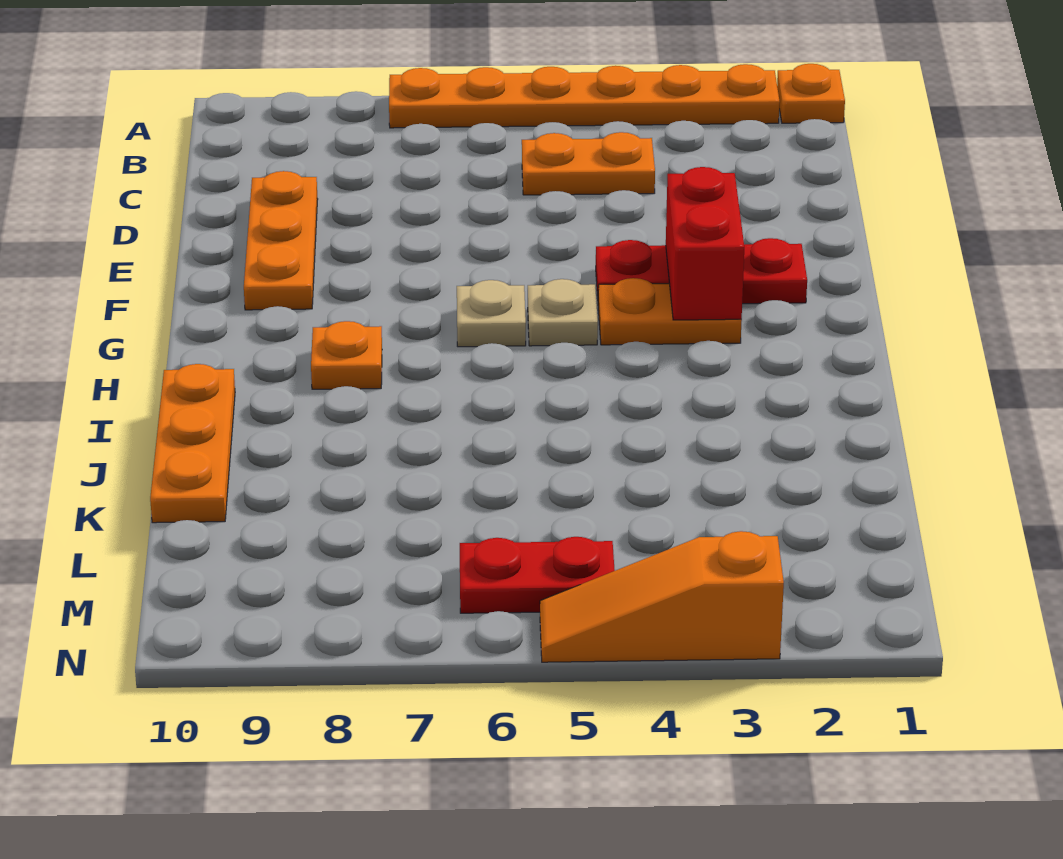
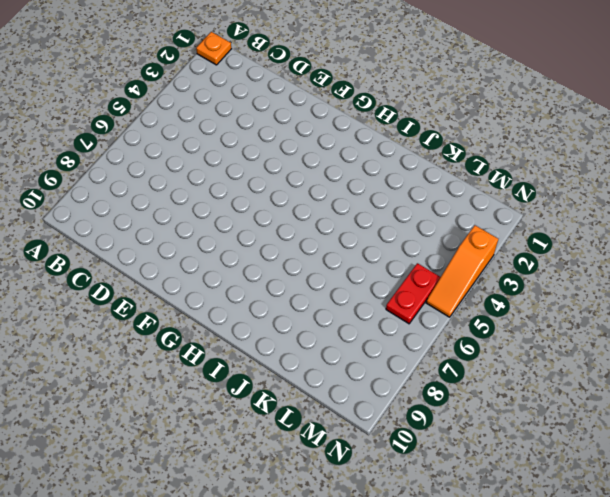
none -> orange 1x6 plate [389,64,780,128]
none -> orange 1x2 plate [522,132,655,195]
none -> orange 1x3 plate [244,171,318,310]

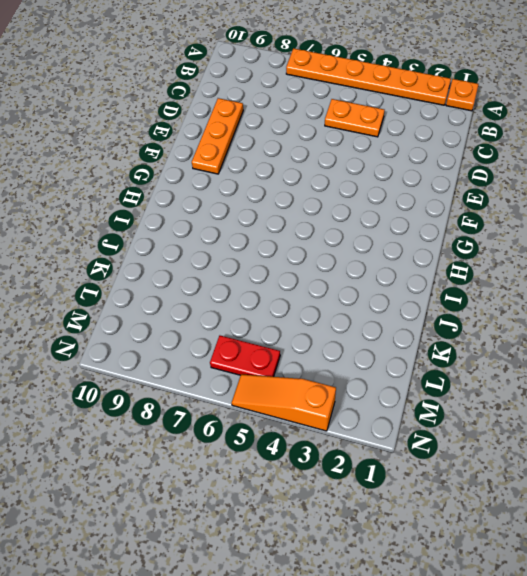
none -> red 1x3 plate [596,238,807,304]
none -> orange 1x2 plate [598,278,742,345]
none -> tan 1x1 plate [528,279,598,346]

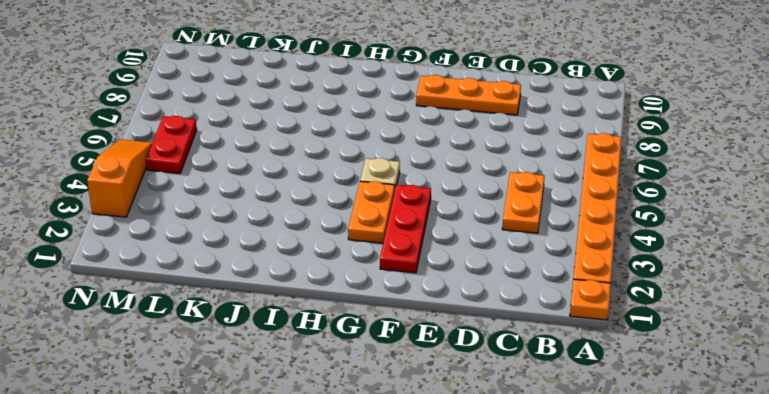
none -> tan 1x1 plate [457,280,526,347]
none -> orange 1x1 plate [311,321,382,389]
none -> orange 1x3 plate [150,364,235,523]

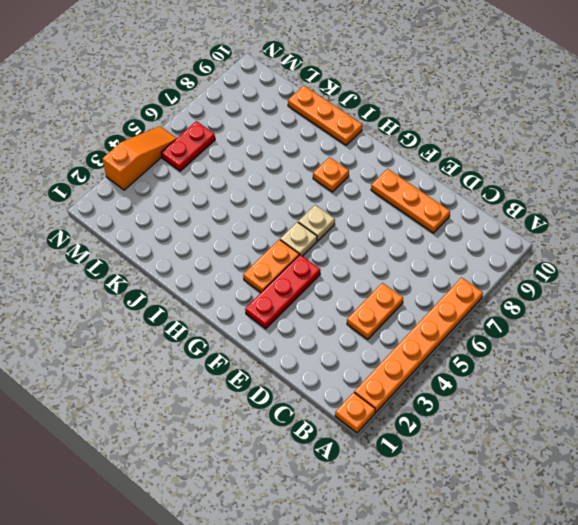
none -> red 1x2 brick [666,167,744,320]

